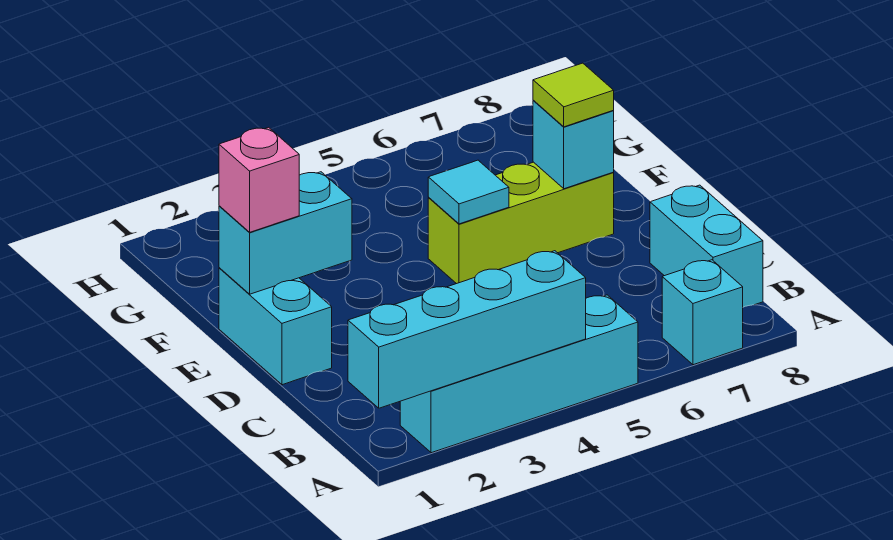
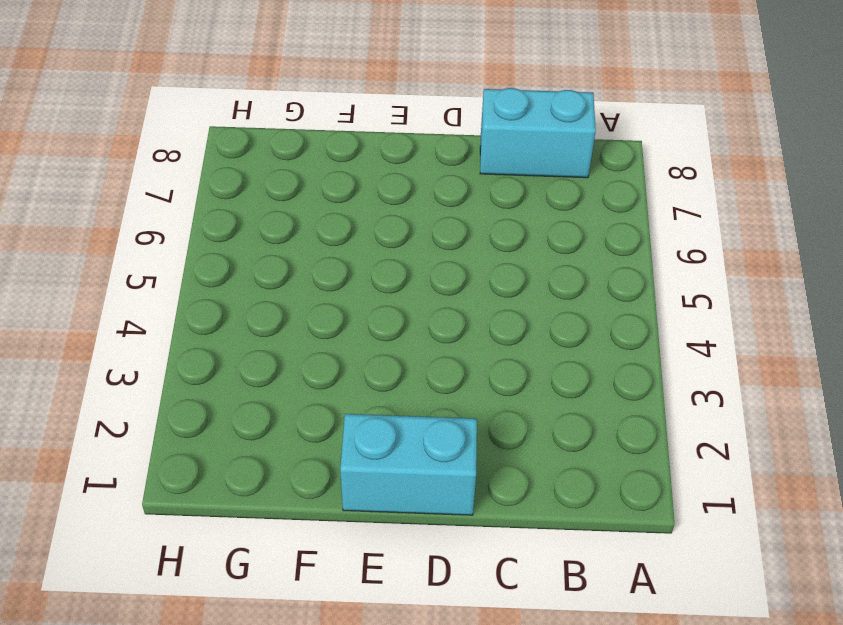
none -> cyan 1x4 brick [400,295,638,453]
none -> cyan 1x1 brick [662,260,743,365]

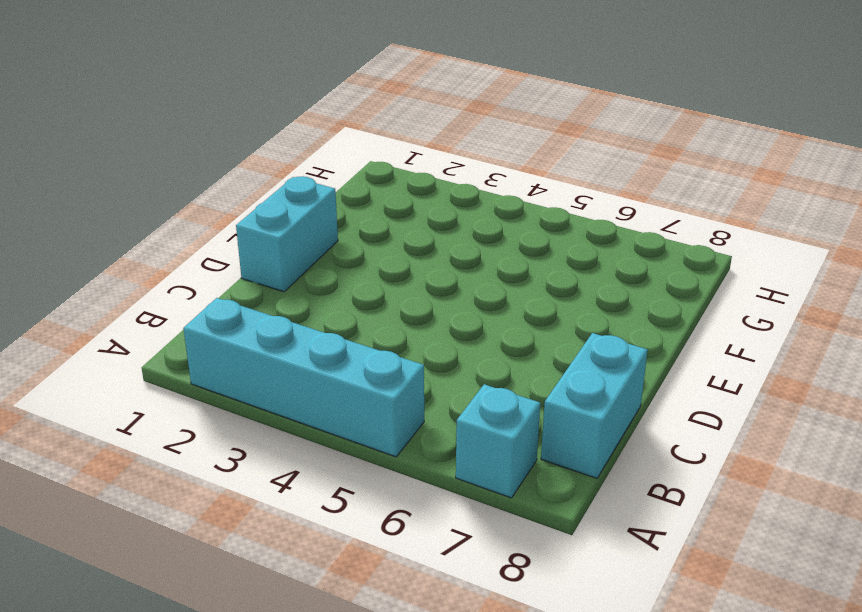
none -> lime 1x3 brick [428,162,614,284]
none -> cyan 1x4 brick [348,251,586,408]

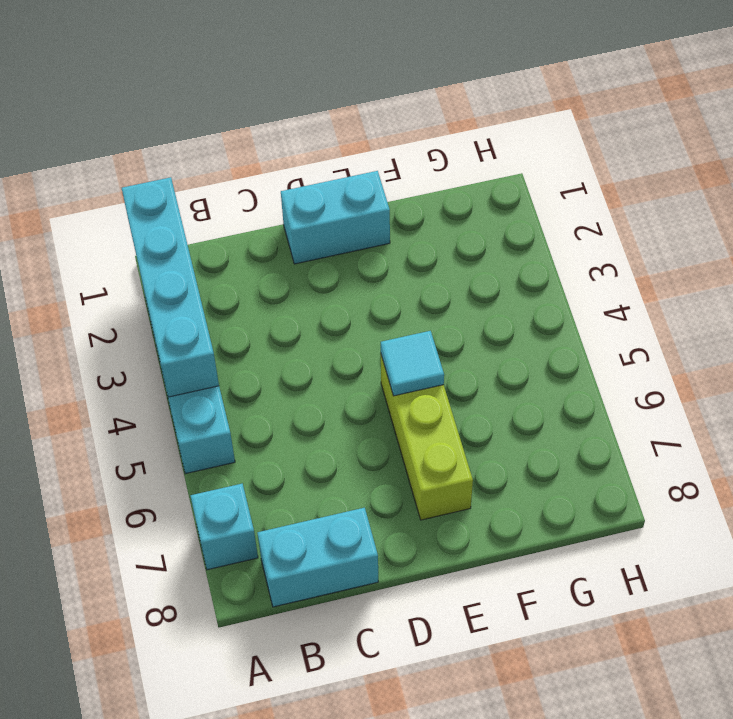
none -> cyan 1x2 brick [219,172,352,294]
none -> cyan 1x1 brick [533,100,614,189]

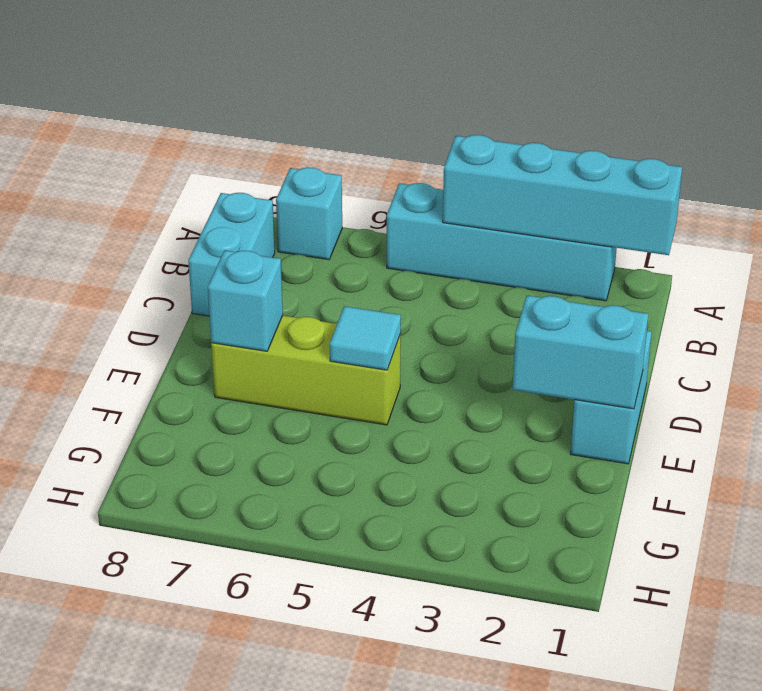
none -> pink 1x1 brick [219,127,299,232]
none -> lime 1x1 tile [533,63,614,127]

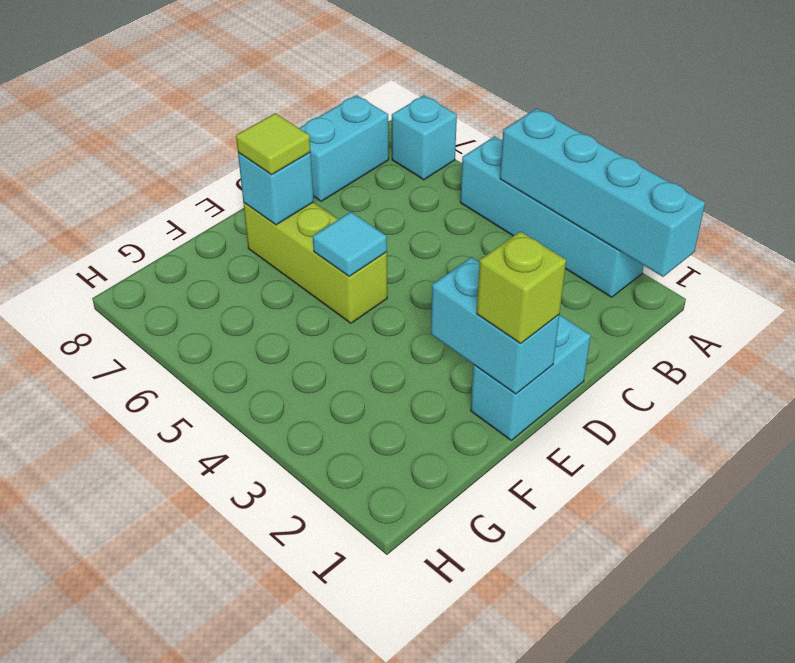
lime 1x1 brick [477,231,566,343] -> pink 1x1 brick [219,127,299,232]

